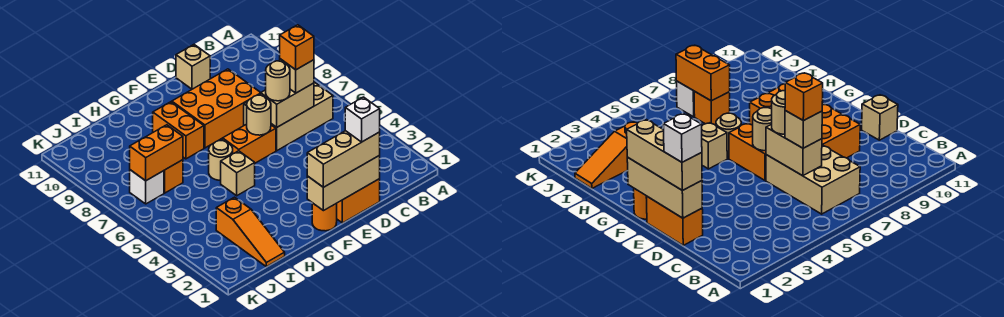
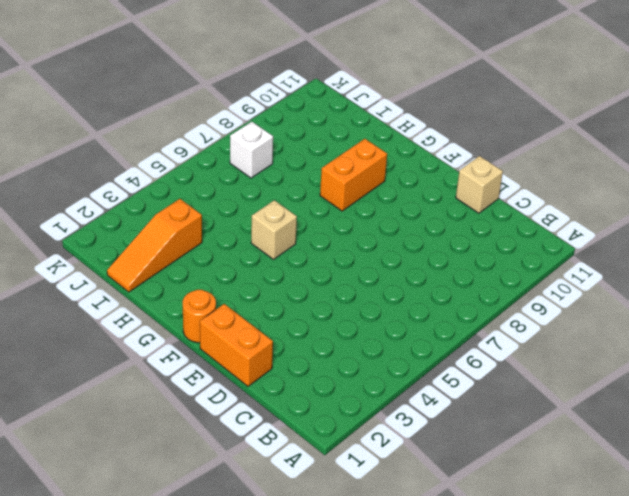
none -> tan 2x3 brick [244,82,333,151]
none -> orange 2x3 brick [172,69,261,148]
none -> orange 1x2 brick [223,124,276,163]

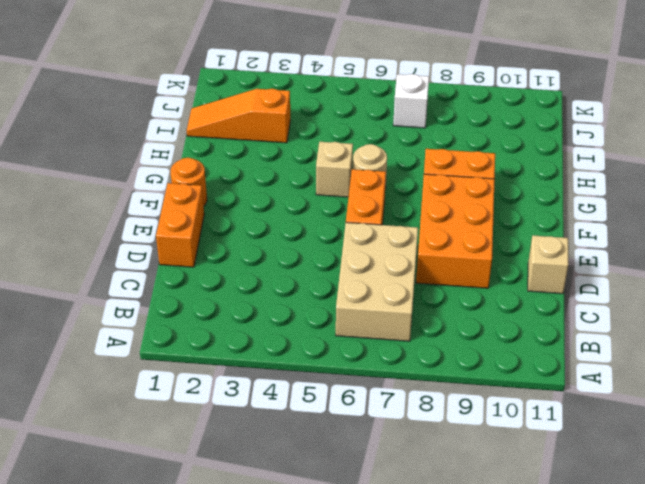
none -> orange 1x1 brick [164,160,183,193]
none -> tan 1x2 brick [261,83,314,127]
none -> tan 1x3 brick [307,155,380,211]

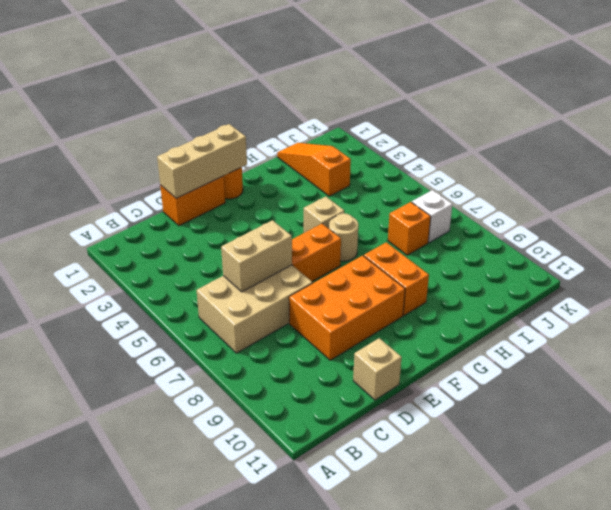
none -> tan 1x1 round brick [247,95,271,135]
none -> orange 1x2 brick [130,125,183,181]
none -> tan 1x1 brick [280,59,314,93]

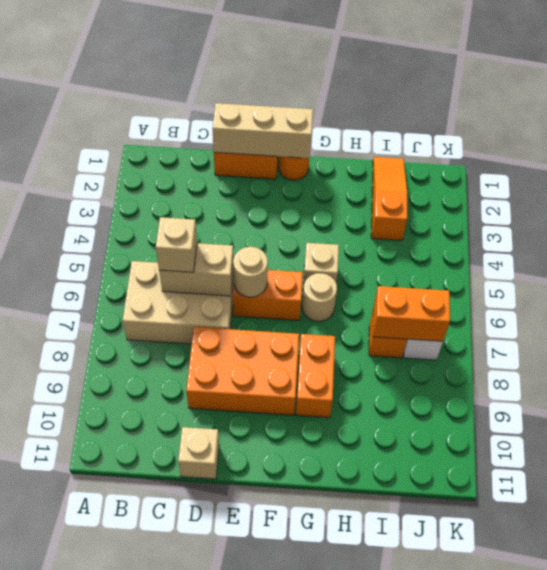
none -> tan 1x3 brick [307,131,380,187]
none -> tan 1x1 round brick [266,61,290,101]
none -> orange 1x1 brick [280,25,314,70]

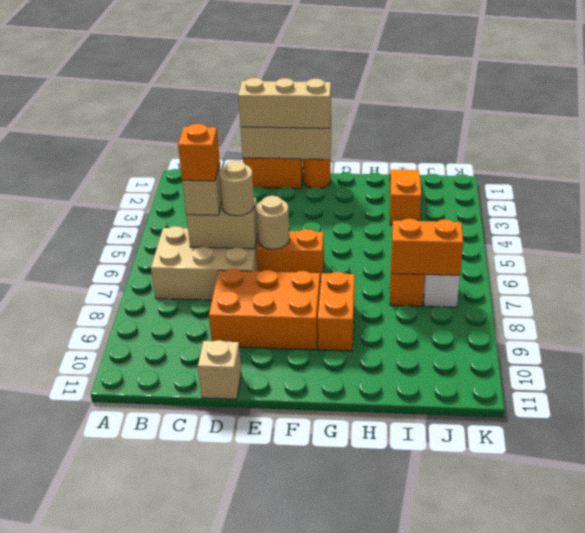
none -> tan 1x1 brick [221,151,255,196]
none -> tan 1x1 round brick [209,141,233,180]
none -> white 1x1 brick [345,97,380,142]

